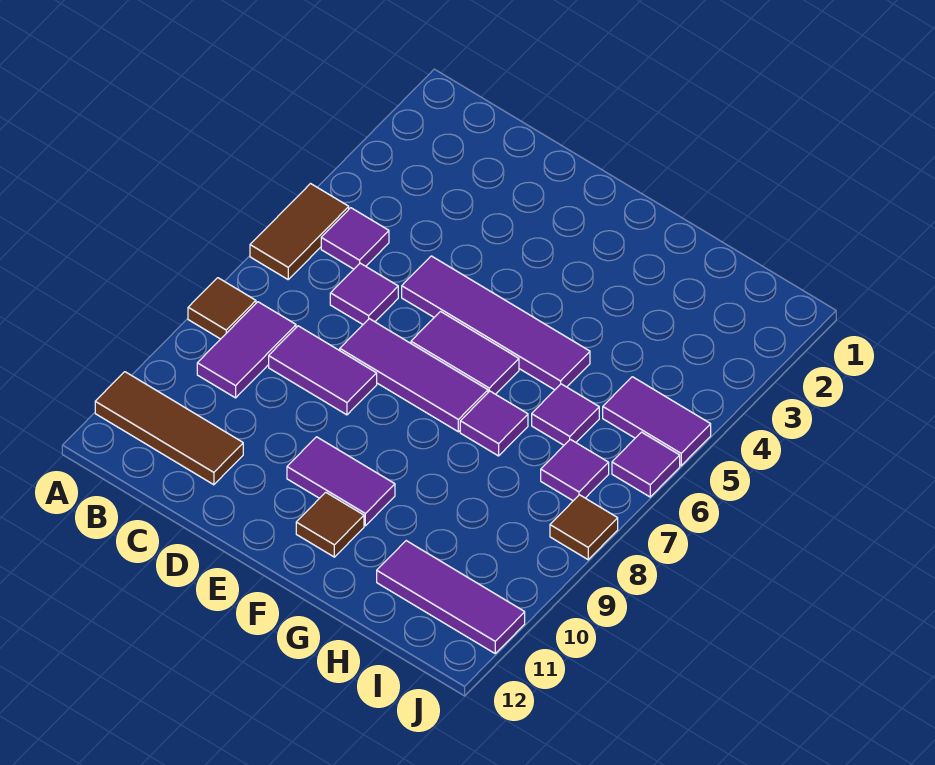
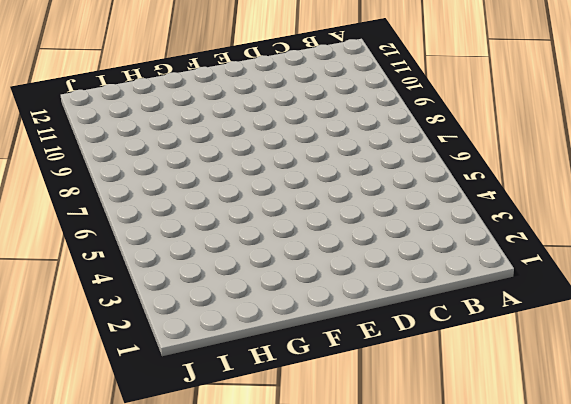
none -> brown 1x2 tile [250,184,349,279]
none -> brown 1x1 tile [188,278,256,339]
none -> brown 1x3 tile [95,372,243,485]

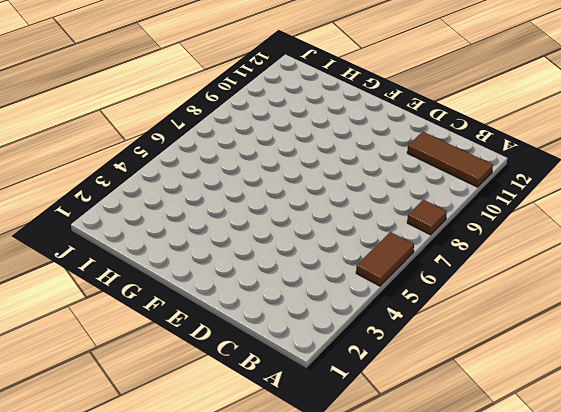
none -> purple 1x1 tile [321,208,389,269]
none -> purple 1x2 tile [197,302,296,398]
none -> purple 1x1 tile [330,263,398,324]

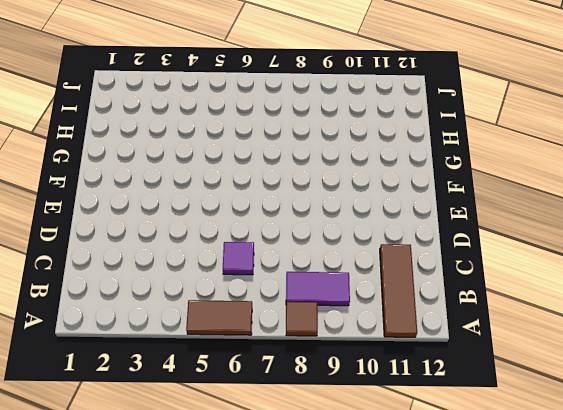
none -> purple 1x1 tile [321,208,389,269]
none -> purple 1x2 tile [269,326,377,415]
none -> purple 1x4 tile [402,256,590,390]

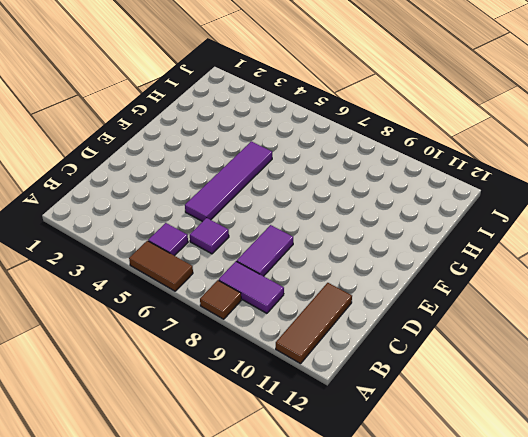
none -> purple 1x3 tile [340,319,488,432]
none -> purple 1x2 tile [411,312,519,394]
none -> purple 1x2 tile [287,437,395,526]

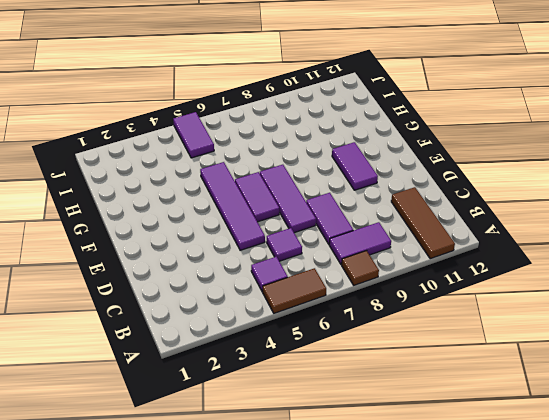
none -> brown 1x1 tile [296,492,364,557]
none -> purple 1x1 tile [460,391,528,456]
none -> purple 1x1 tile [532,384,599,445]

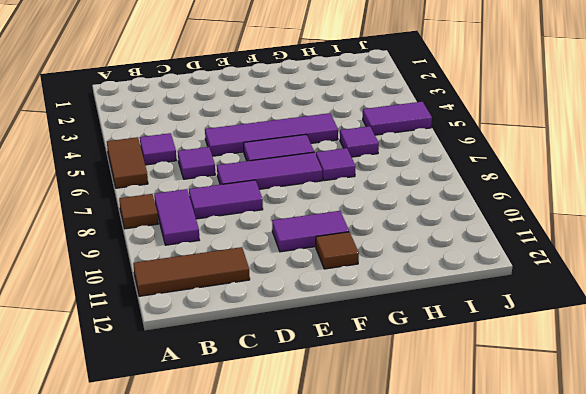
none -> purple 1x3 tile [377,541,525,653]
none -> purple 1x1 tile [541,439,609,501]
none -> purple 1x1 tile [612,432,680,497]

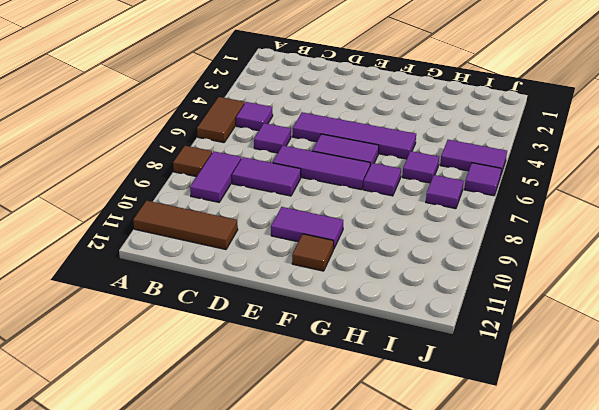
none -> purple 1x3 tile [377,541,525,653]
none -> brown 1x1 tile [550,495,618,560]

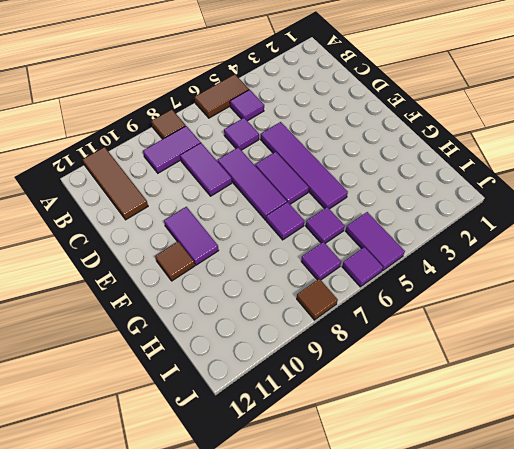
none -> purple 1x3 tile [377,541,525,653]

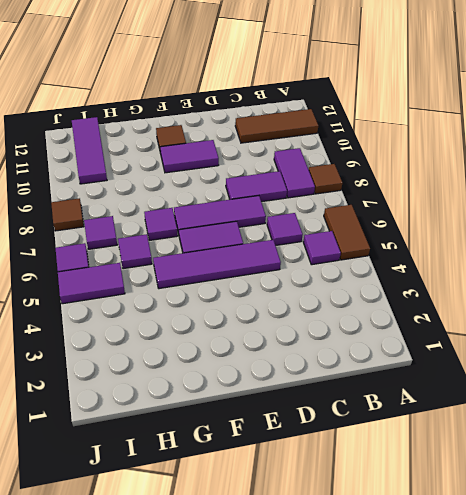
purple 1x3 tile [72,117,107,184] -> purple 1x3 tile turned to [377,541,525,653]

